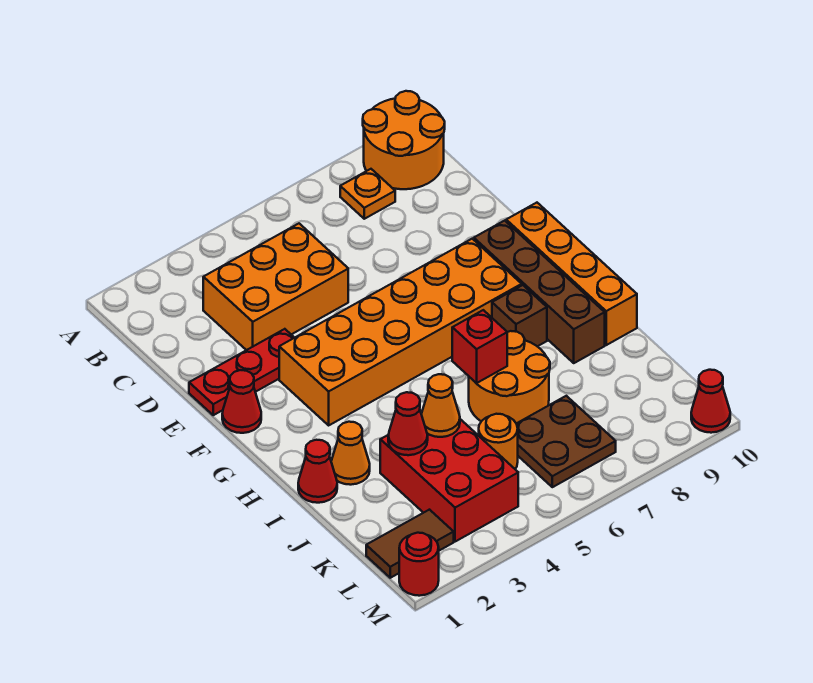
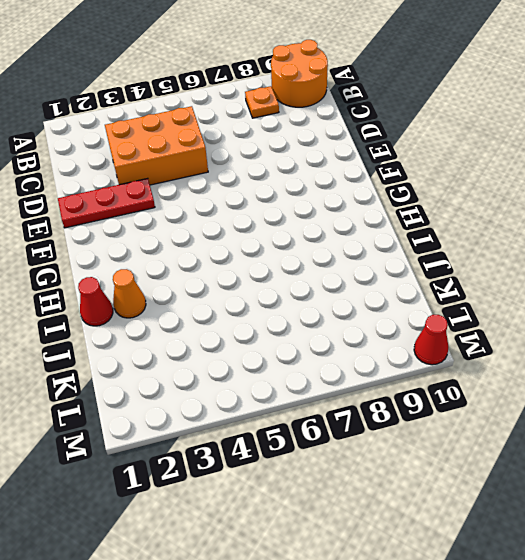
none -> red 1x1 cone [222,370,261,433]
none -> orange 2x6 brick [279,239,522,425]
none -> brown 1x4 brick [474,221,605,363]

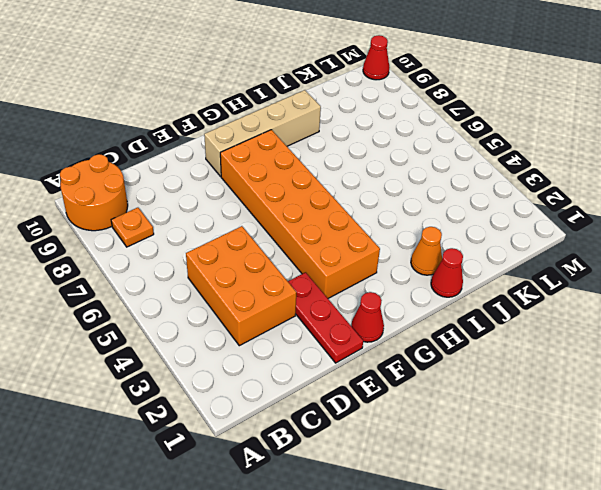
tan 1x4 brick [204,90,321,176] -> brown 1x4 brick [474,221,605,363]
none -> orange 1x4 brick [506,203,637,345]
none -> brown 1x1 brick [492,285,547,346]
none -> orange 2x2 round brick [469,331,550,424]

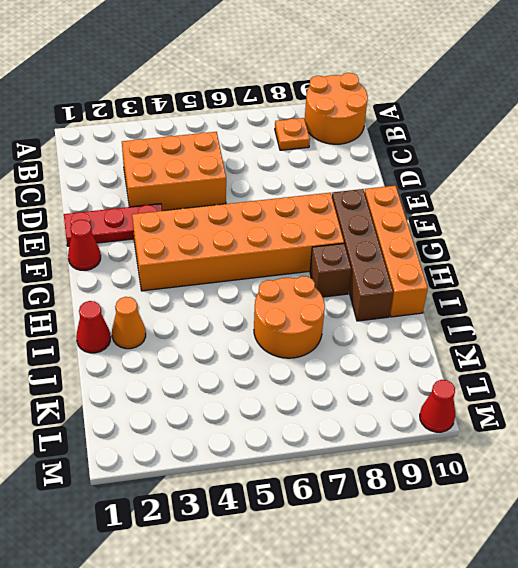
none -> red 2x3 brick [380,419,518,542]
none -> orange 1x1 round brick [479,414,518,469]
none -> brown 2x2 plate [517,396,616,487]

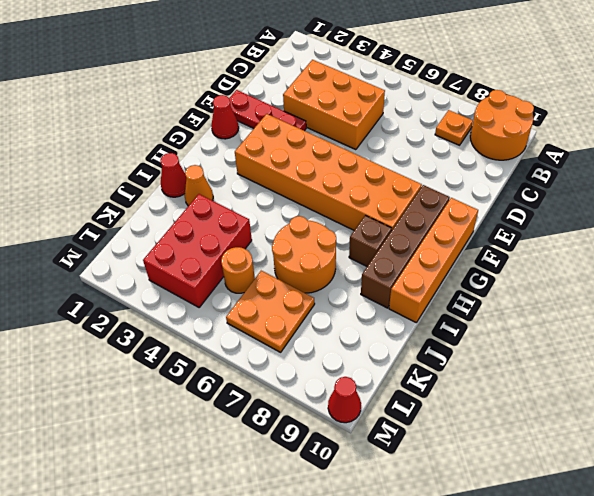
orange 2x2 plate [226,271,315,352] -> brown 2x2 plate [517,396,616,487]
none -> brown 1x2 tile [366,510,454,578]
none -> red 1x1 round brick [399,533,439,596]
none -> red 1x1 brick [452,310,507,383]

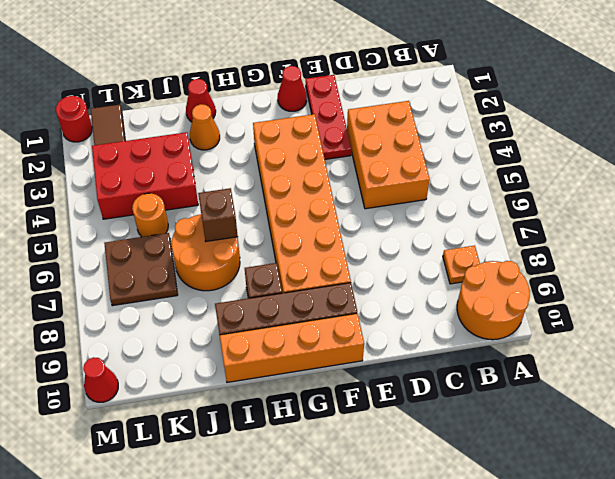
brown 1x1 brick [198,188,238,241] -> red 1x1 brick [452,310,507,383]
none -> red 1x1 cone [388,392,428,455]
none -> orange 1x1 cone [421,374,460,437]

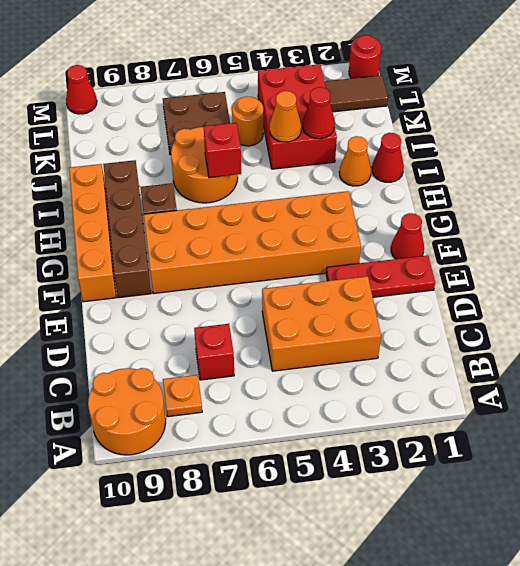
red 1x1 brick [194,324,234,380] -> none

